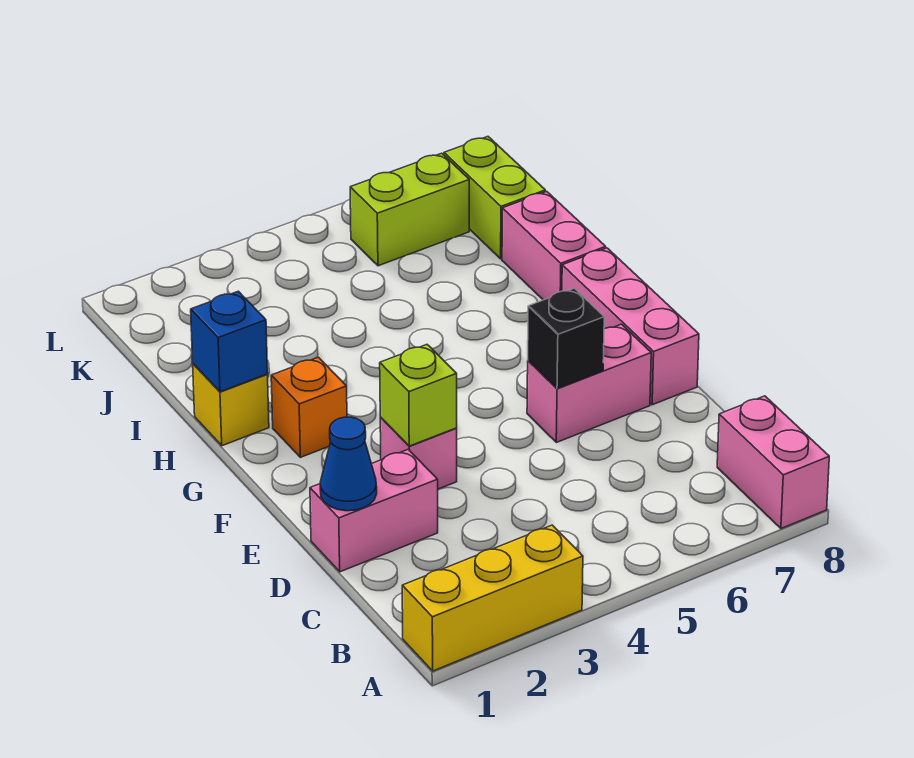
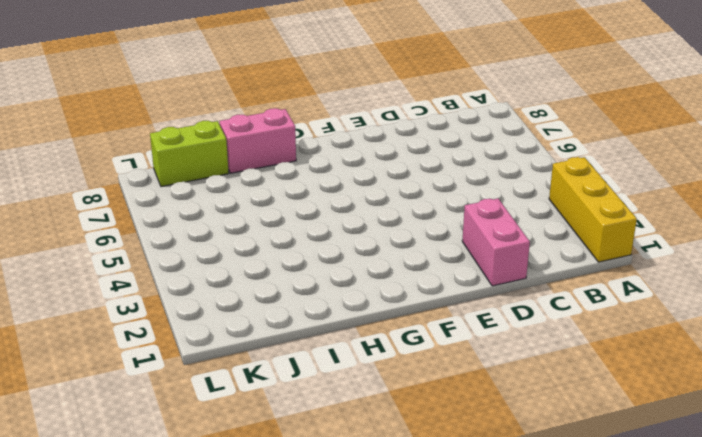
none -> pink 1x2 brick [717,396,829,529]
none -> pink 1x1 brick [380,418,457,489]
none -> pink 1x2 brick [527,324,651,442]

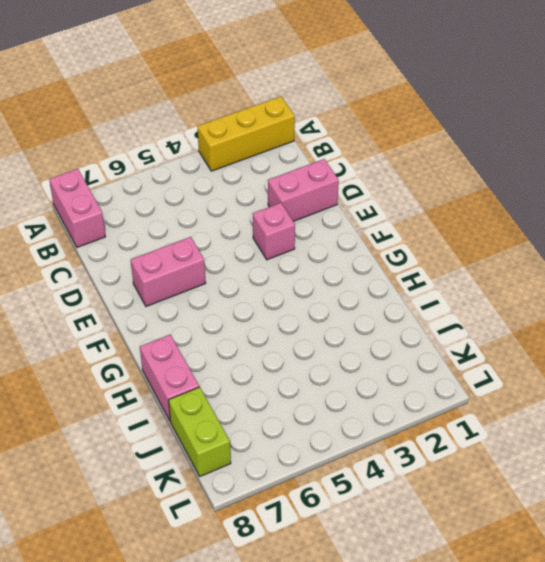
none -> pink 1x3 brick [562,248,699,405]
none -> orange 1x1 brick [271,357,347,457]
none -> yellow 1x1 brick [193,364,269,446]

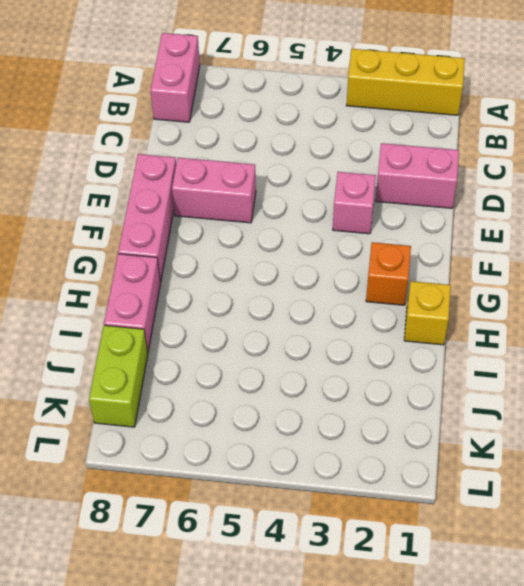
none -> lime 1x2 brick [350,153,469,266]
none -> blue 1x1 cone [320,417,377,511]
none -> lime 1x1 brick [380,345,457,446]

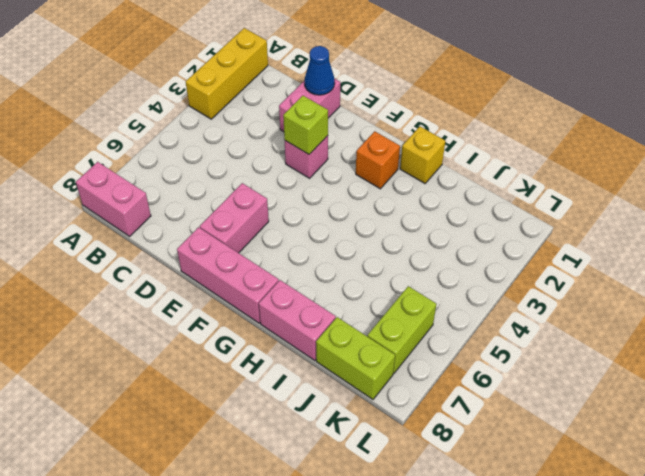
none -> black 1x1 brick [528,288,604,389]
none -> blue 1x1 brick [191,291,268,392]

